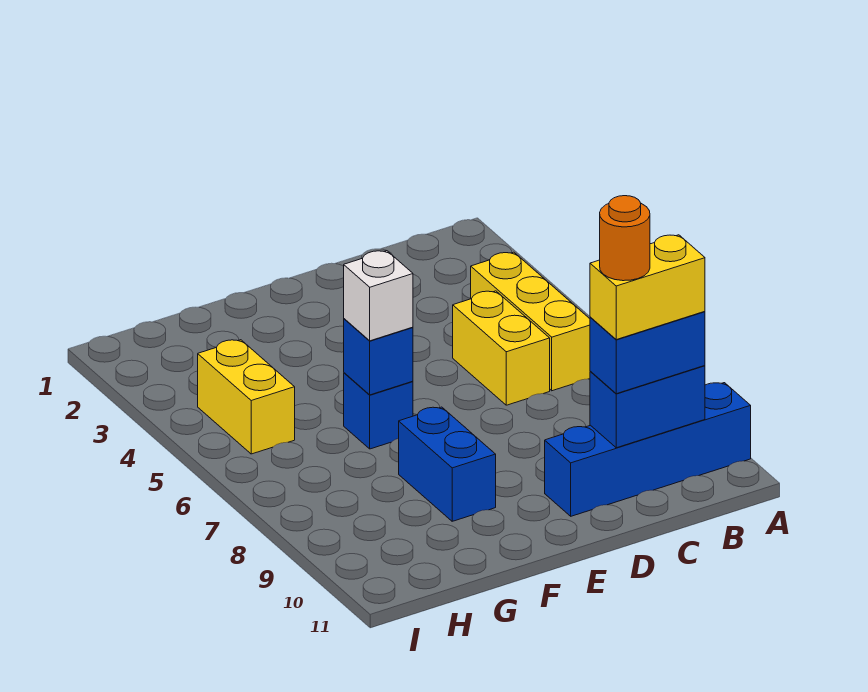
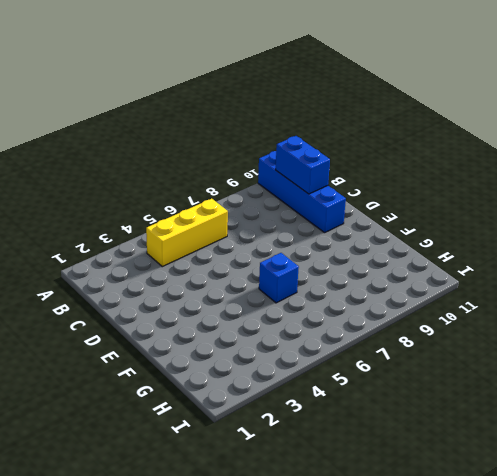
none -> yellow 1x2 brick [453,291,550,405]
none -> blue 1x2 brick [399,407,496,521]
none -> yellow 1x2 brick [198,340,295,454]

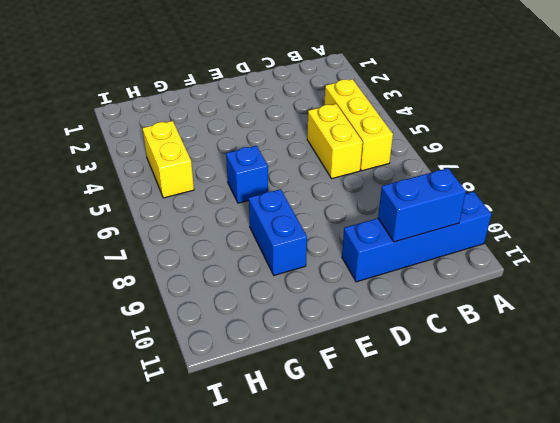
none -> blue 1x1 brick [344,319,413,395]
none -> blue 1x2 brick [590,311,705,394]
none -> white 1x1 brick [344,251,413,341]

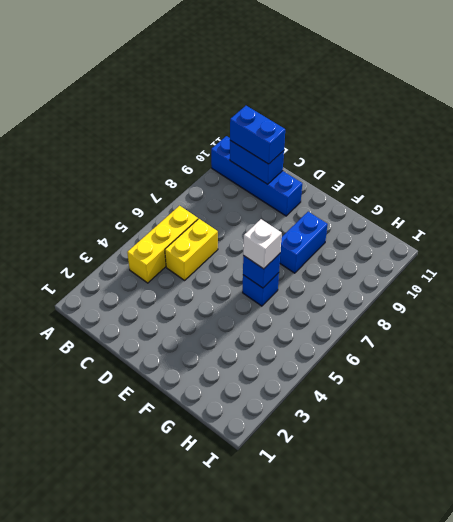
none -> yellow 1x2 brick [198,340,295,454]
none -> yellow 1x2 brick [590,235,705,340]
none -> orange 1x1 round brick [600,196,650,281]

